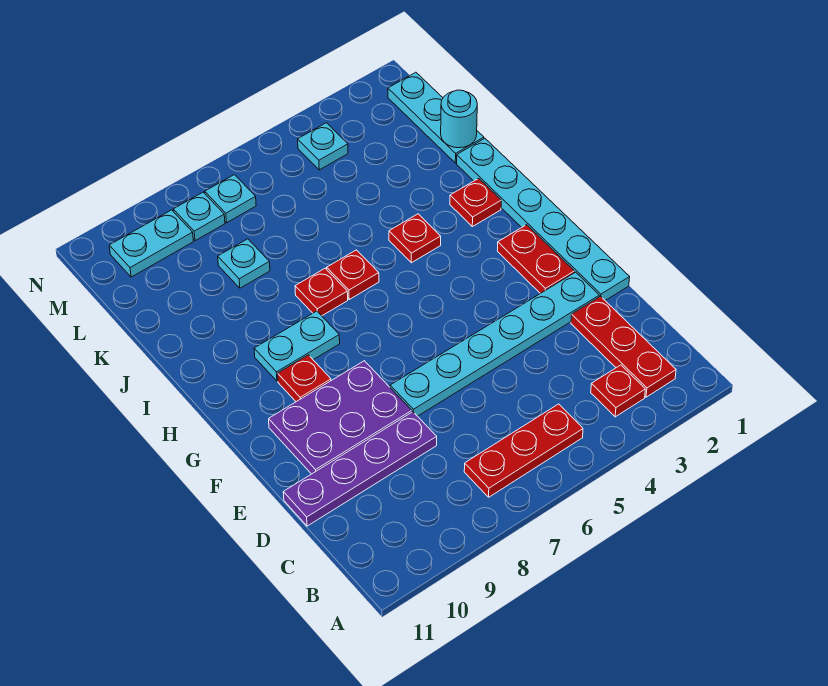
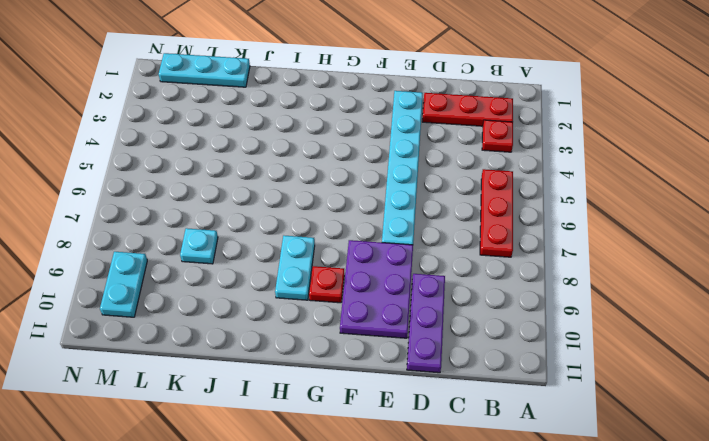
purple 1x3 plate [407,274,445,373] -> purple 1x4 plate [283,412,437,526]
none -> cyan 1x6 plate [457,139,630,300]
none -> red 1x2 plate [497,225,574,293]
none -> red 1x1 plate [450,178,501,227]

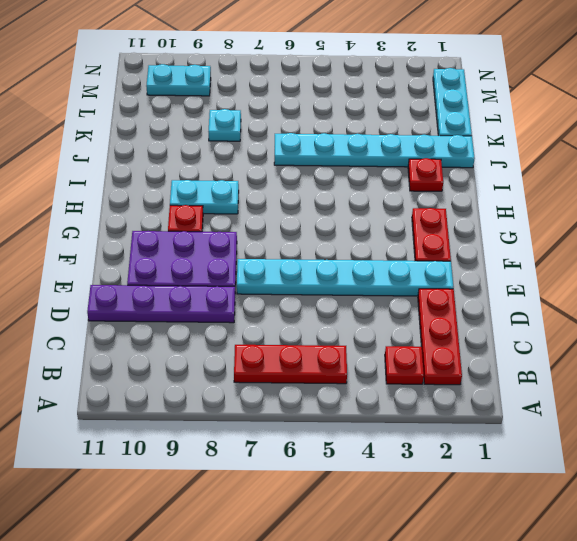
cyan 1x6 plate [274,133,475,168] -> cyan 1x6 plate turned to [457,139,630,300]
none -> red 1x1 plate [389,214,441,263]
none -> red 1x1 plate [327,250,379,299]
none -> red 1x1 plate [295,268,348,316]

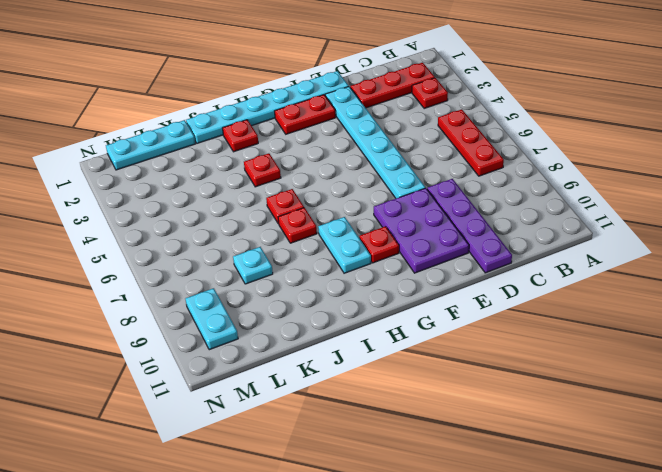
none -> cyan 1x1 plate [298,123,348,170]
none -> cyan 1x1 plate [205,175,256,223]
none -> cyan 1x1 plate [173,192,225,241]

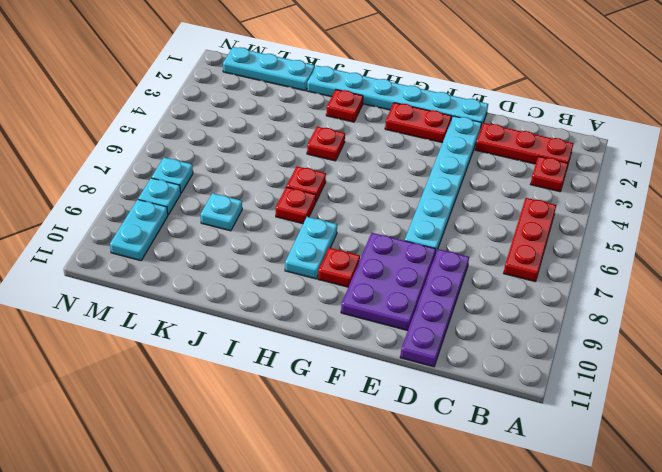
none -> cyan 1x1 plate [298,123,348,170]
none -> cyan 1x1 round brick [441,90,477,148]

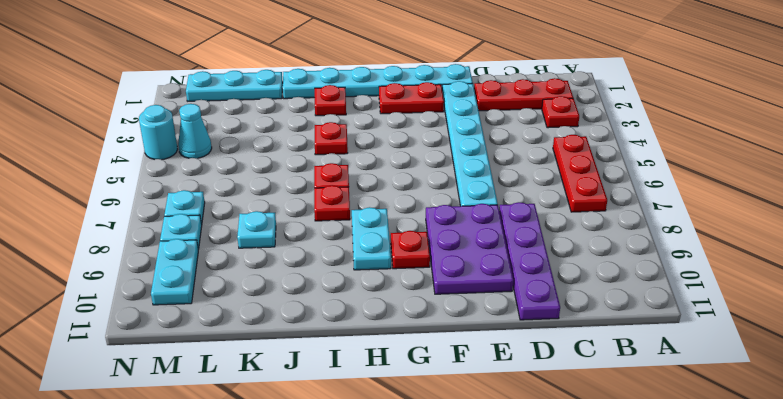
cyan 1x1 cone [178,104,212,158] -> cyan 1x1 plate [298,123,348,170]
cyan 1x1 round brick [139,105,177,160] -> cyan 1x1 round brick moved to [441,90,477,148]

